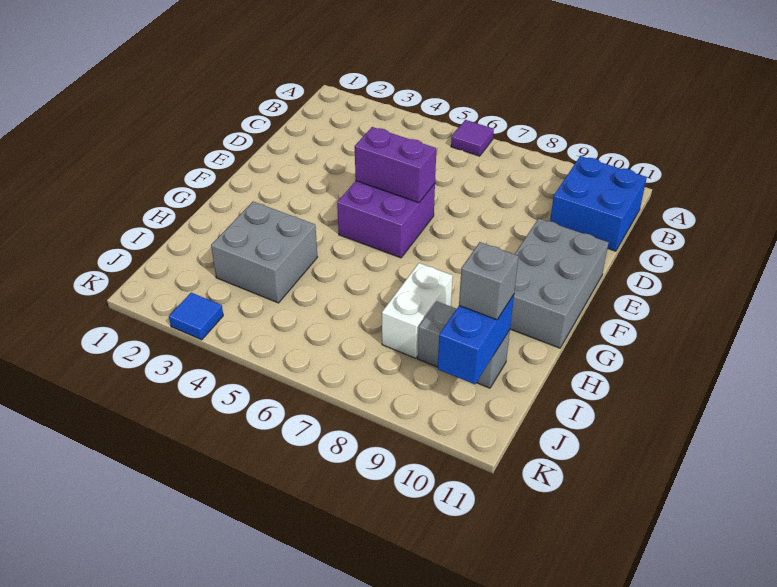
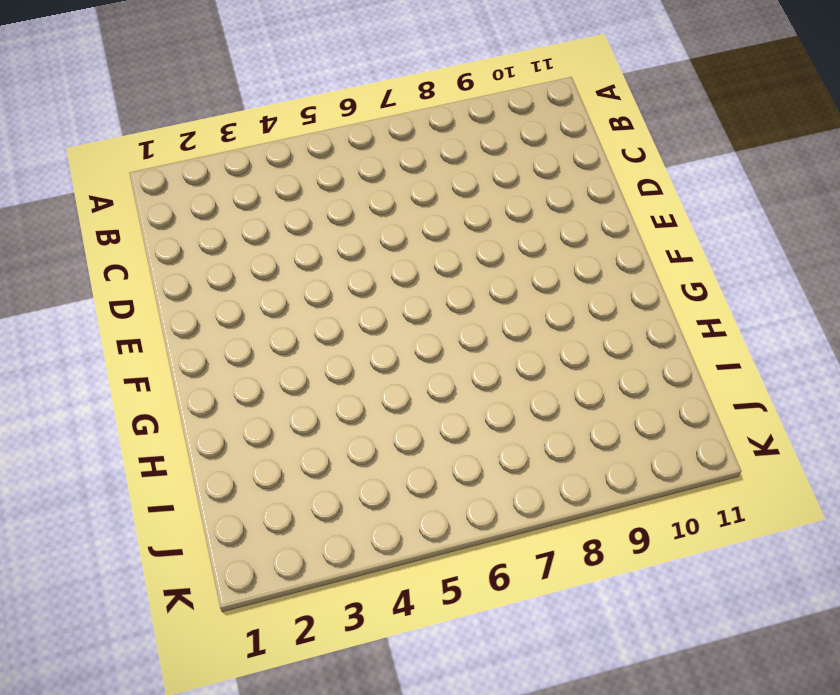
none -> purple 1x1 tile [451,120,494,156]
none -> blue 2x2 brick [550,156,647,251]

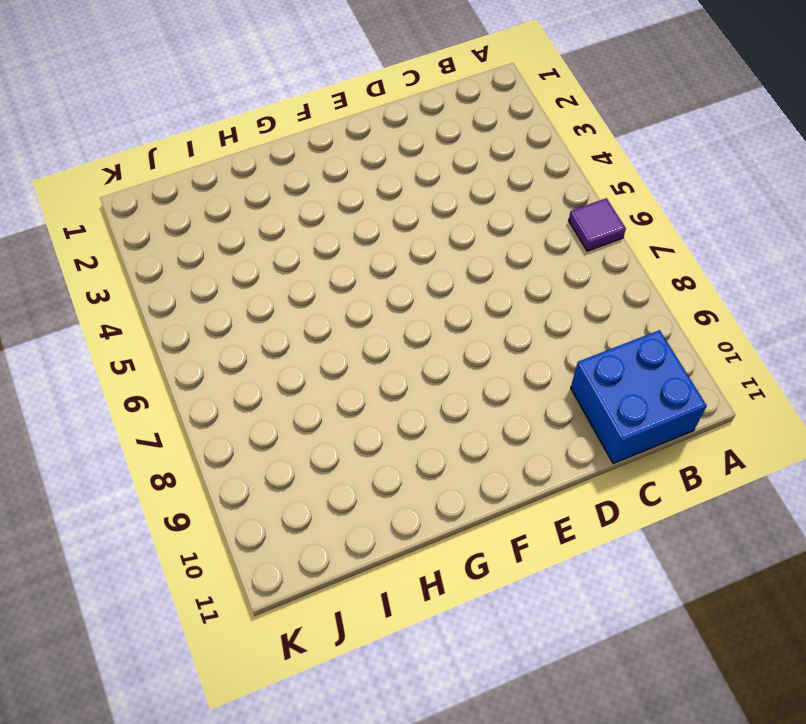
none -> purple 2x2 brick [337,181,435,258]
none -> grey 2x3 brick [510,219,609,348]

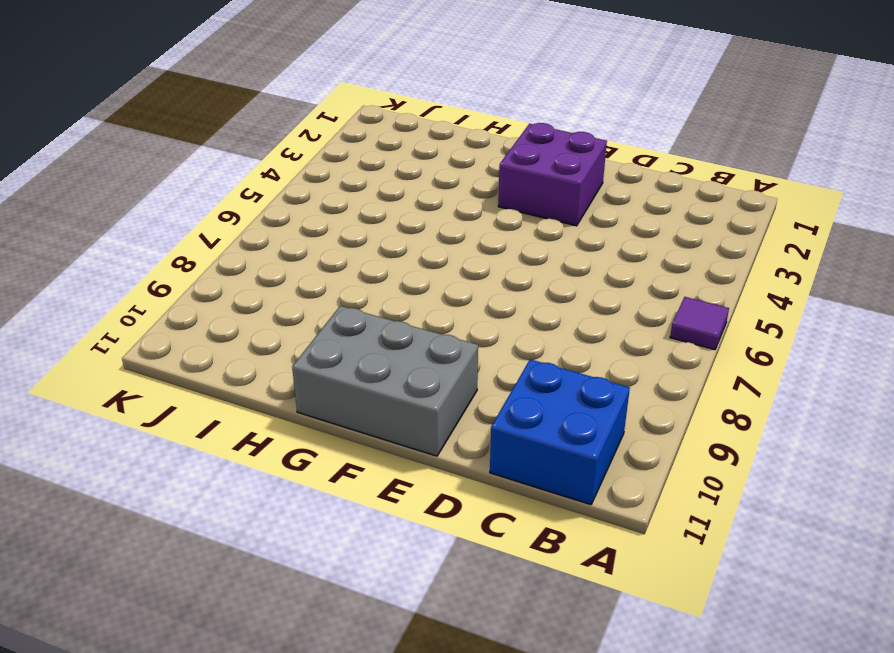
purple 2x2 brick [498,123,607,226] -> purple 2x2 brick moved to [337,181,435,258]
none -> grey 2x2 brick [211,202,317,303]
none -> white 1x2 brick [382,263,453,358]

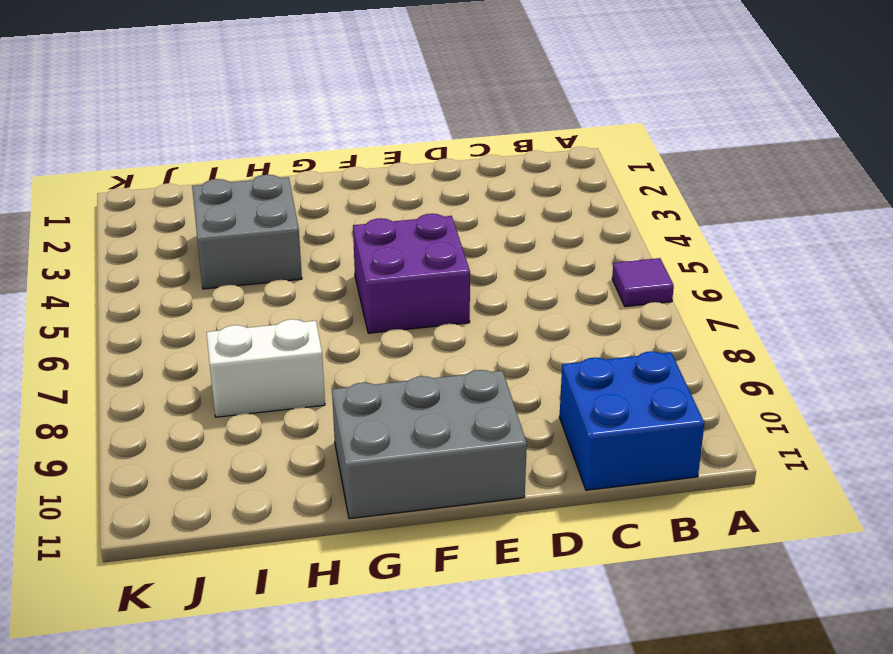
none -> grey 1x2 brick [418,301,510,388]
none -> blue 1x1 tile [169,293,223,340]

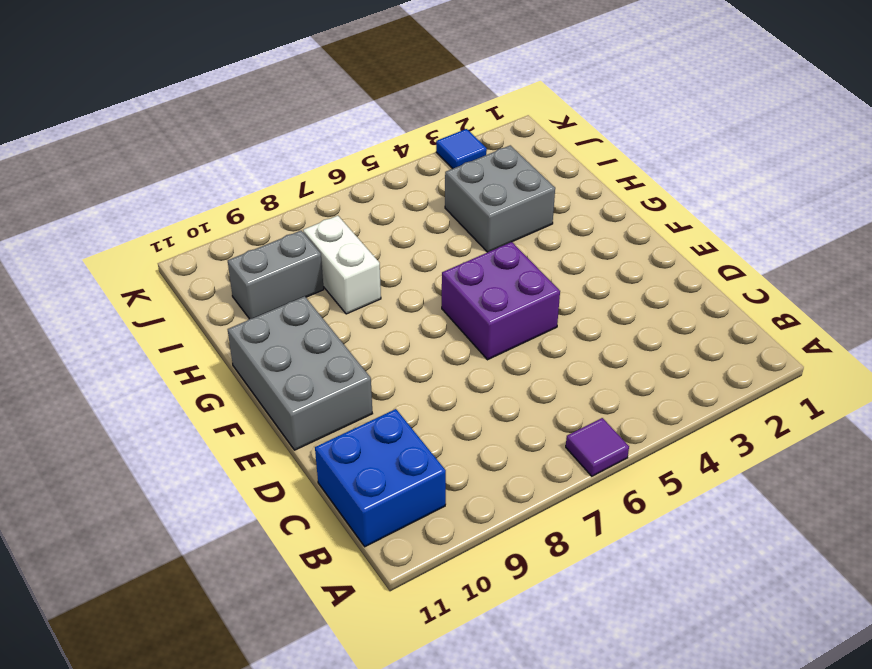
none -> purple 1x2 brick [355,127,436,203]
none -> blue 1x2 brick [438,295,514,384]

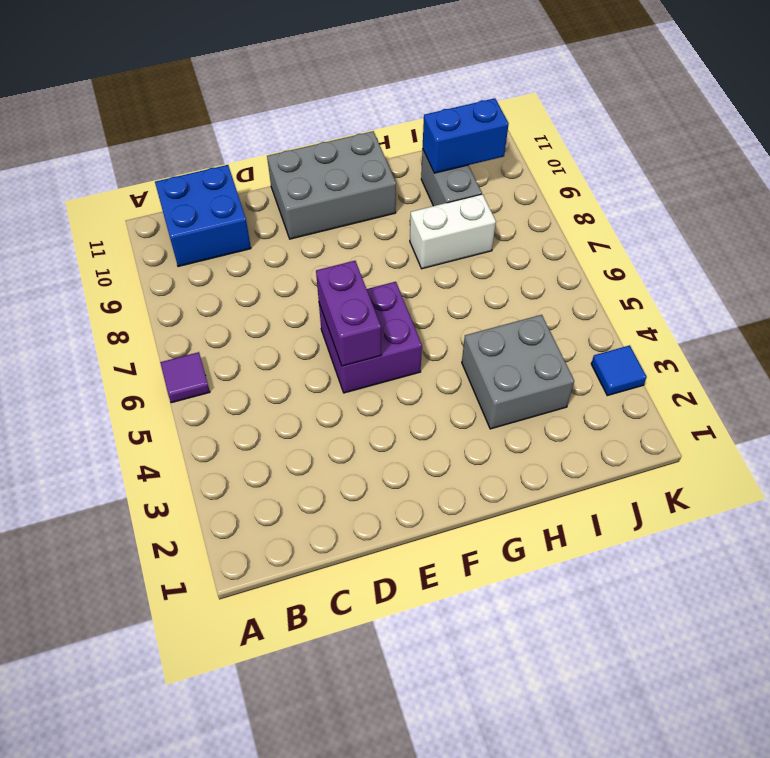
none -> grey 1x1 brick [459,242,519,320]

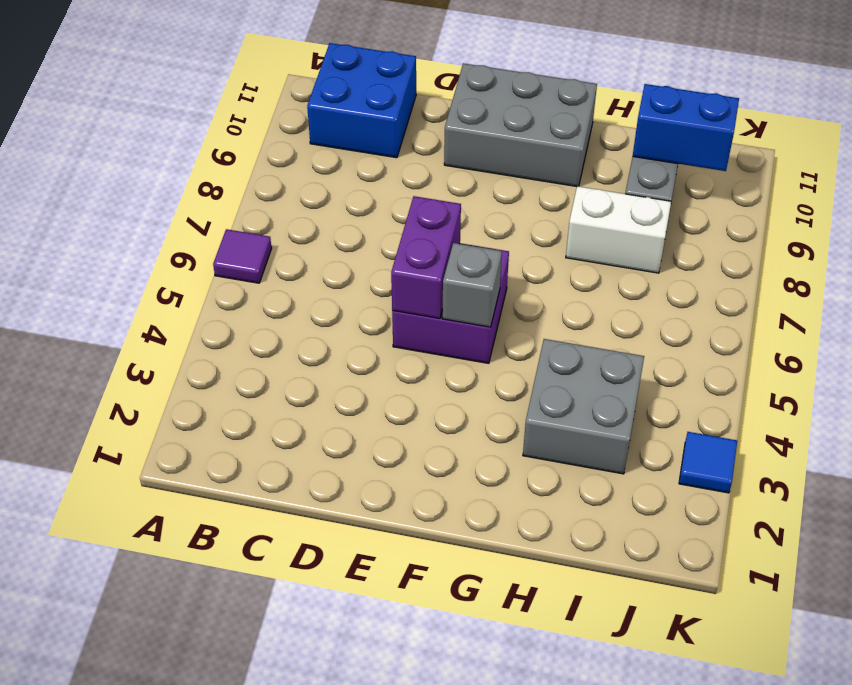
grey 1x1 brick [442,243,502,327] -> grey 1x1 brick moved to [459,242,519,320]

